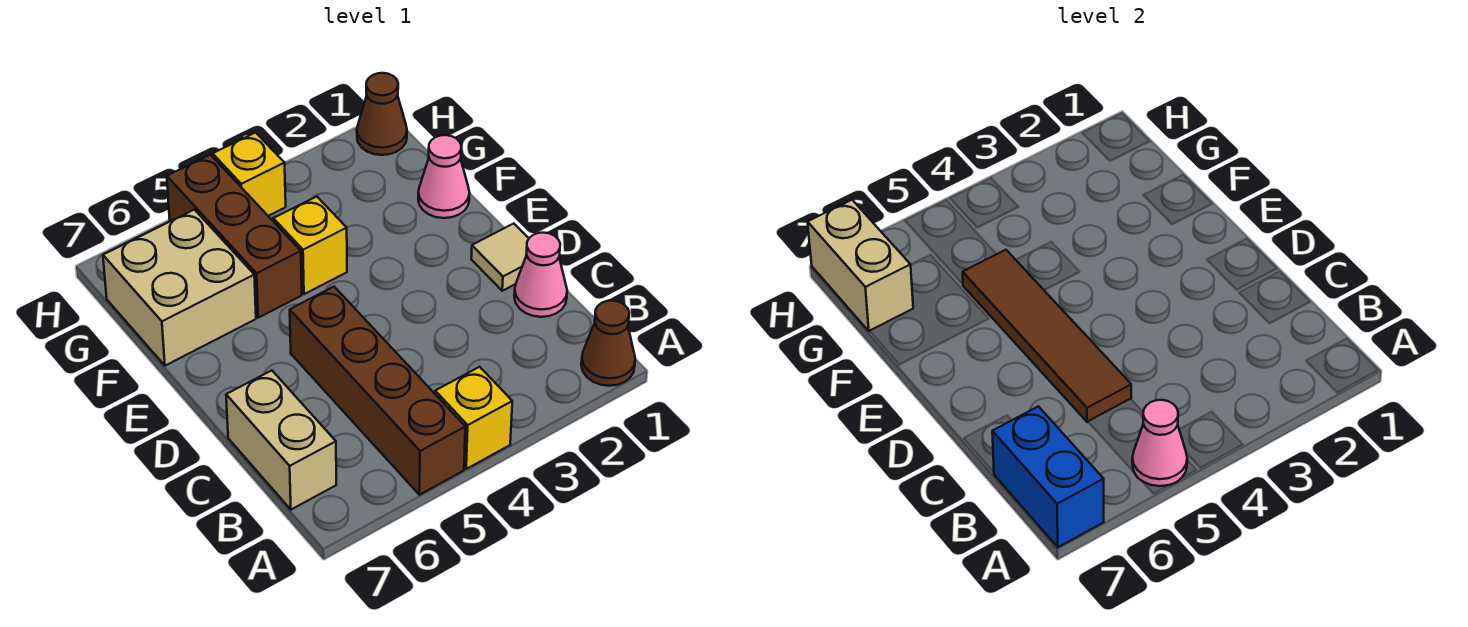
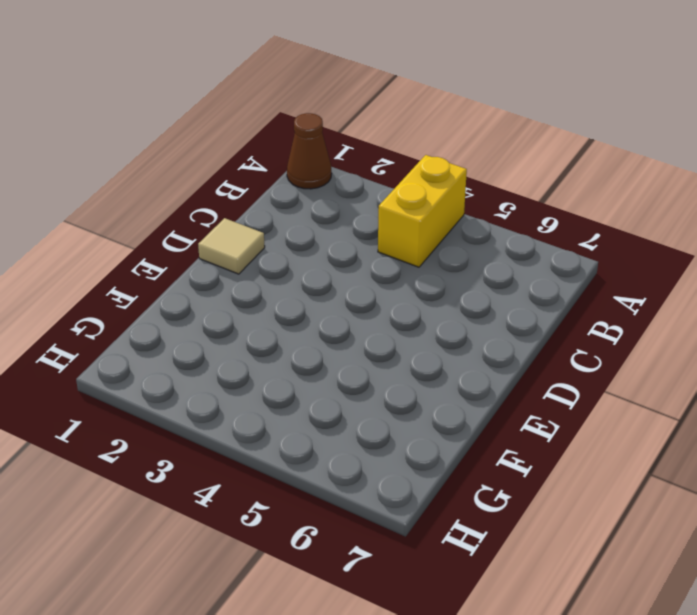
yellow 1x2 brick [378,155,467,267] -> yellow 1x1 brick [435,367,512,469]
none -> brown 1x4 brick [290,287,465,495]
none -> tan 1x2 brick [226,370,336,510]
none -> pink 1x1 cone [514,233,567,317]

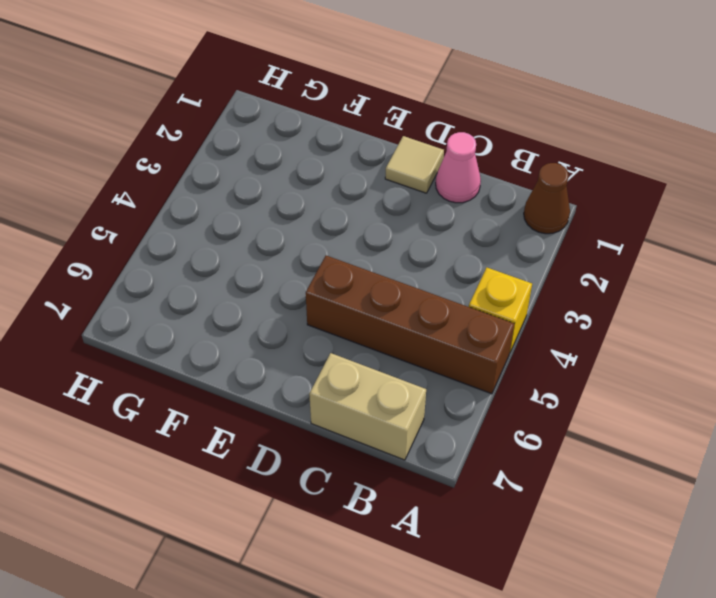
none -> pink 1x1 cone [418,135,470,218]
none -> yellow 1x1 brick [273,197,347,294]
none -> brown 1x3 brick [167,155,302,318]

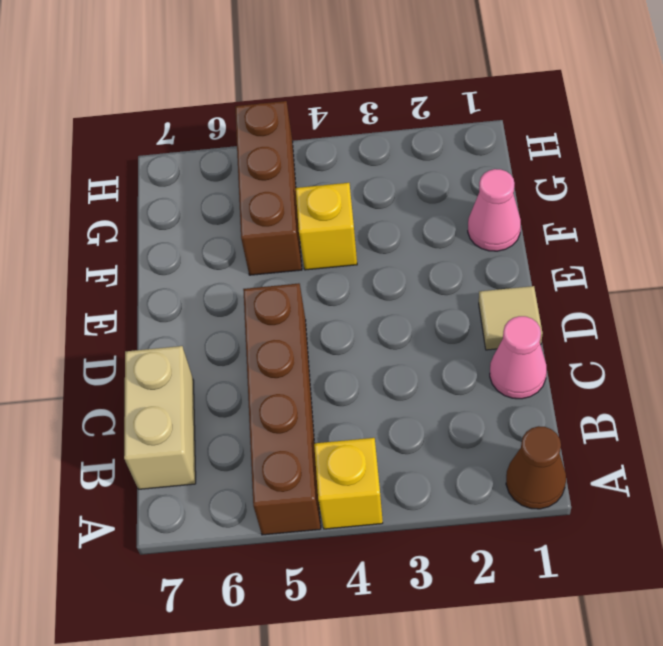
none -> tan 2x2 brick [103,210,256,366]
none -> brown 1x1 cone [357,73,407,155]
none -> yellow 1x1 brick [213,133,286,216]

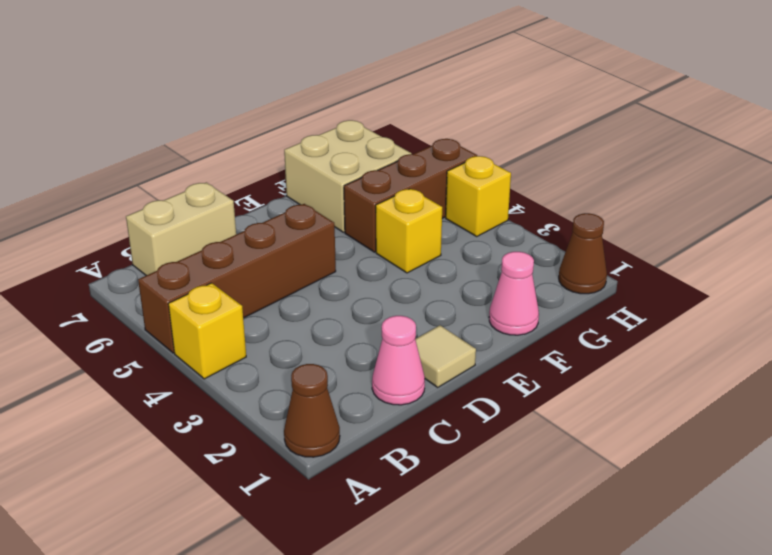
none -> pink 1x1 cone [1132,400,1187,486]
none -> blue 1x2 brick [992,406,1104,547]
none -> brown 1x4 tile [963,250,1131,422]

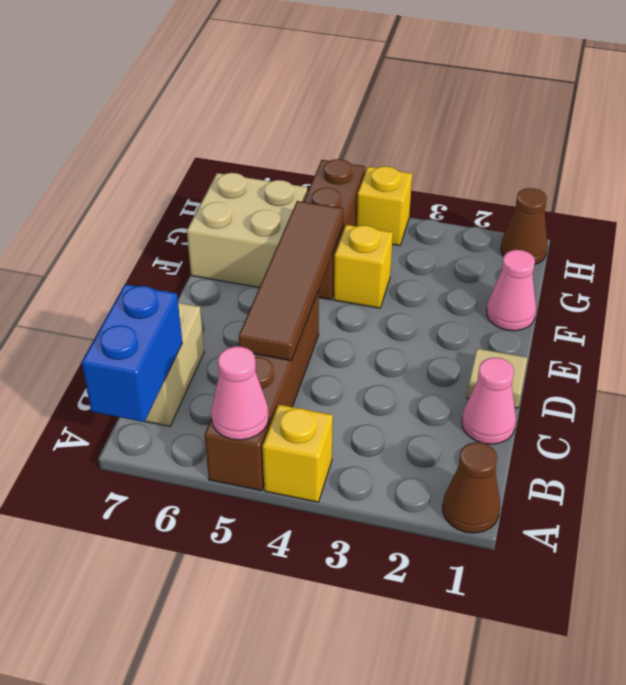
none -> tan 1x2 brick [808,200,913,331]

